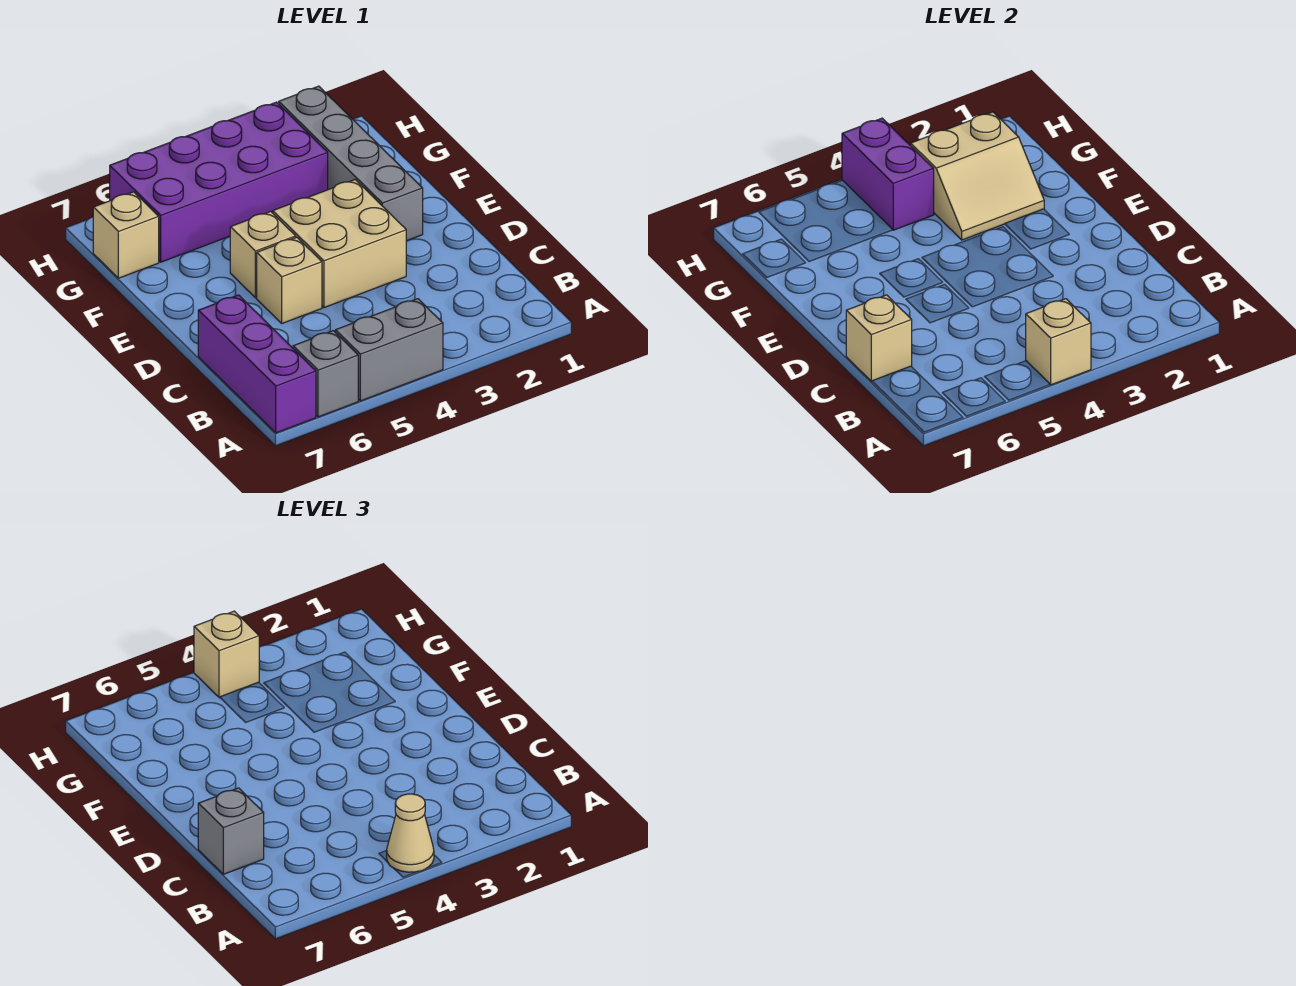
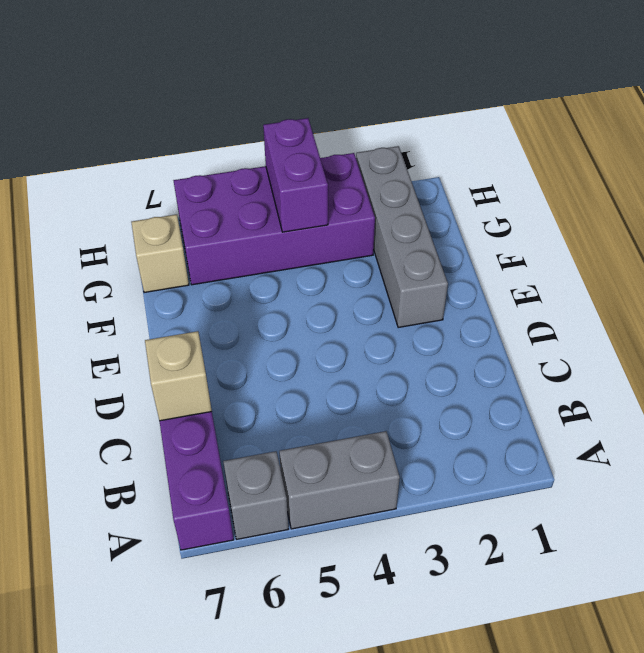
none -> tan 2x2 brick [273,180,406,308]
none -> tan 1x1 brick [257,237,322,323]
none -> tan 1x1 brick [230,211,296,298]

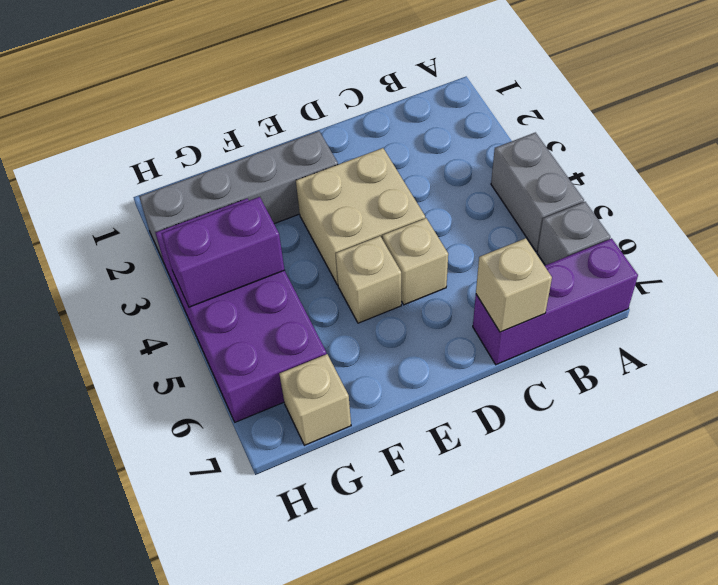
none -> tan 1x1 brick [1026,299,1091,385]
none -> tan 2x2 slope [911,112,1044,240]
none -> tan 1x1 cone [387,794,434,872]

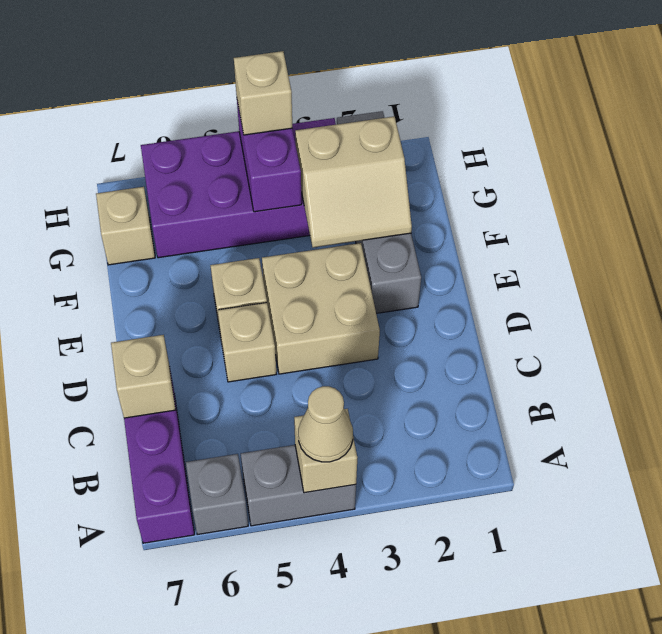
none -> grey 1x1 brick [198,788,264,874]

